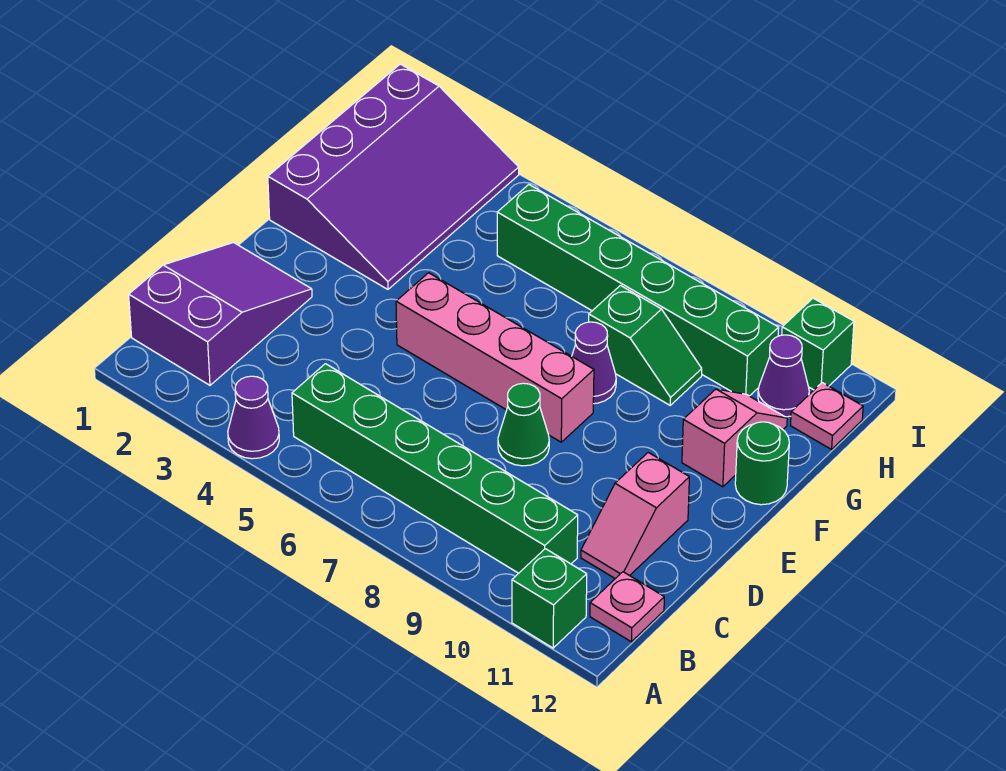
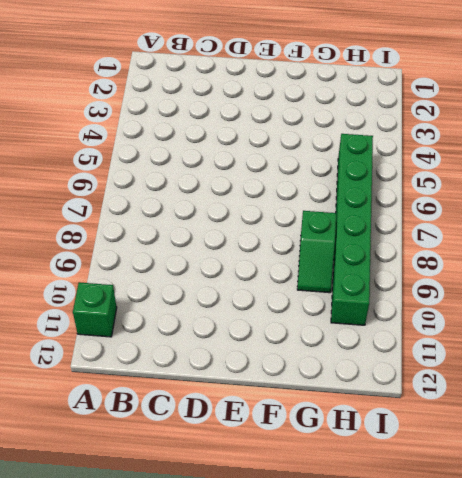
none -> purple 1x1 cone [228,376,279,459]
none -> purple 2x3 slope [129,243,312,385]
none -> green 1x6 brick [292,364,578,573]

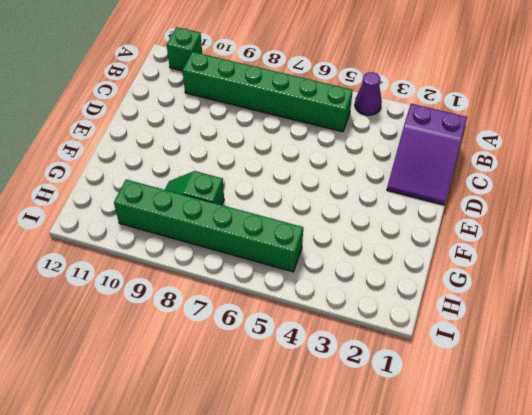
none -> pink 1x1 plate [590,572,664,642]
none -> pink 1x2 slope [581,452,689,579]
none -> green 1x1 cone [498,383,549,466]

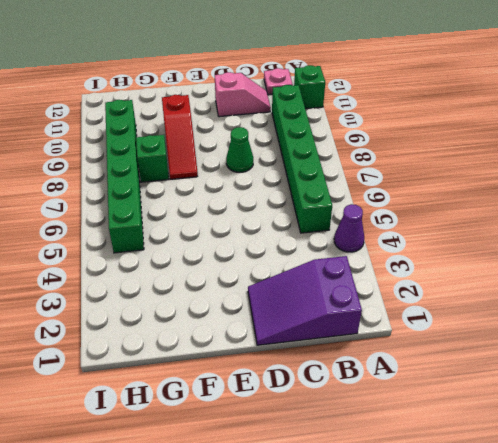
red 1x3 slope [162,95,198,179] -> purple 1x1 cone [572,322,616,404]
none -> pink 1x4 brick [396,273,594,442]
none -> purple 3x4 slope [268,64,519,289]
none -> pink 1x2 slope [682,389,787,487]

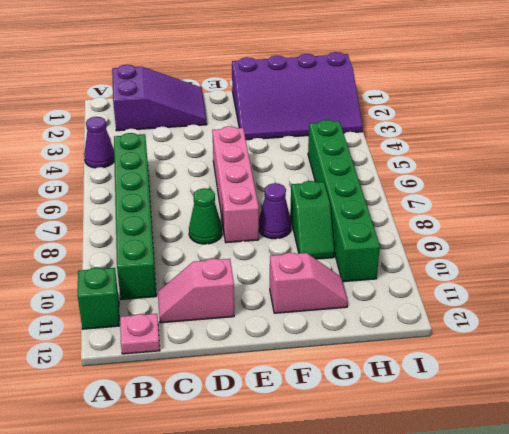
none -> green 1x1 round brick [735,422,789,505]
none -> purple 1x1 cone [758,335,809,417]
none -> pink 1x1 plate [791,383,863,449]

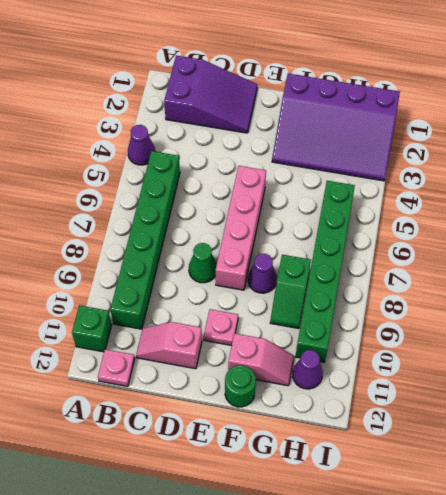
pink 1x1 plate [204,309,238,346] -> pink 1x1 plate moved to [791,383,863,449]
none -> green 1x1 brick [782,298,854,390]

